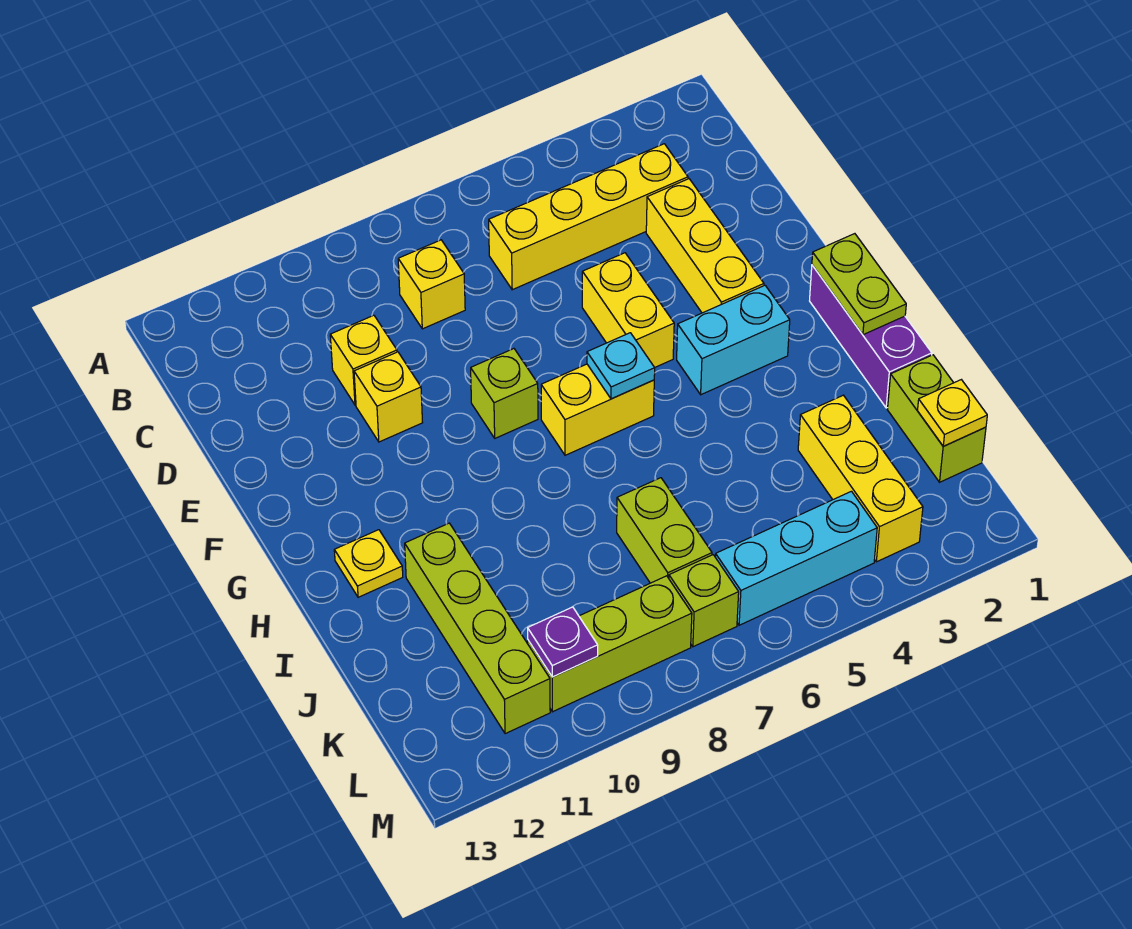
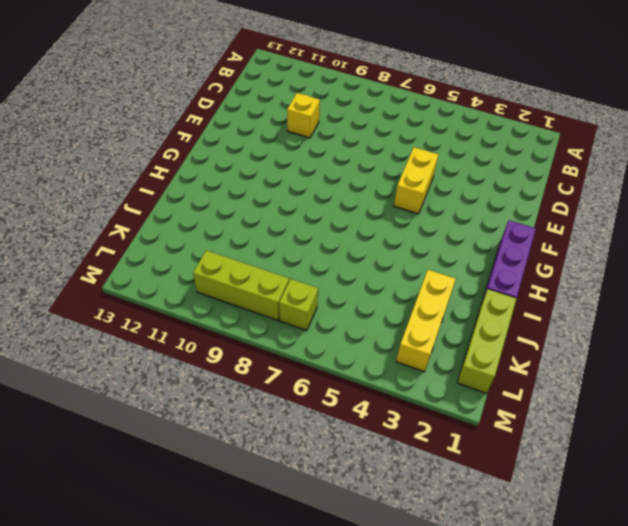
lime 1x3 brick [457,289,517,393] -> lime 1x2 brick [887,355,986,482]
none -> yellow 1x4 brick [489,144,688,290]
none -> yellow 1x1 brick [398,240,465,329]
none -> yellow 1x3 brick [646,179,764,313]

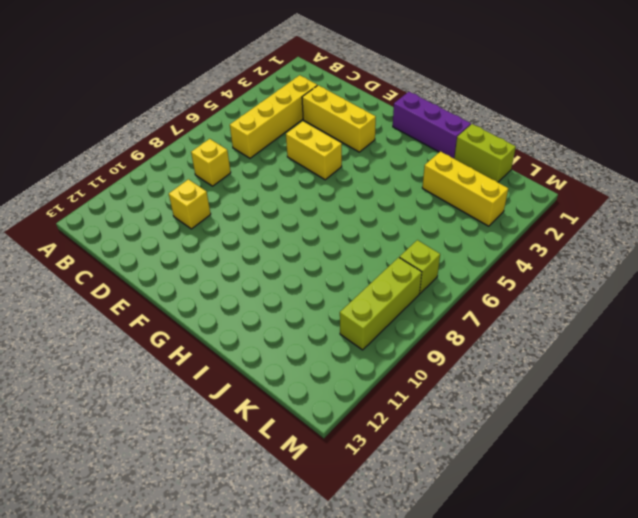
none -> yellow 1x1 brick [354,352,423,442]
none -> lime 1x1 brick [471,349,538,438]
none -> cyan 1x2 brick [677,285,790,395]

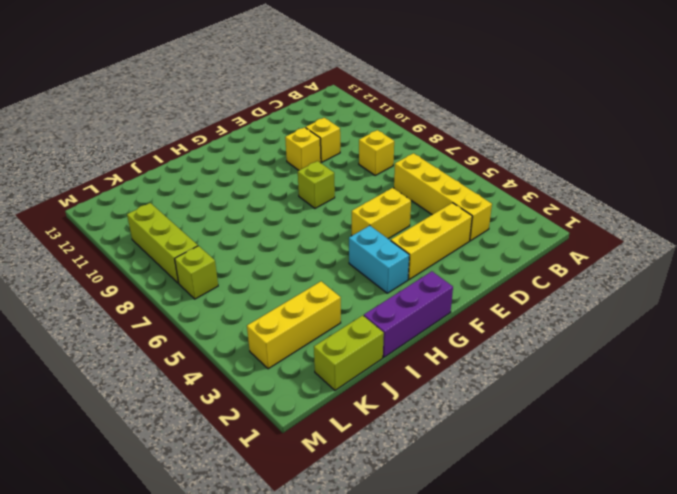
none -> yellow 1x2 brick [541,364,654,455]
none -> yellow 1x1 plate [334,530,403,597]
none -> lime 1x4 brick [405,523,550,734]

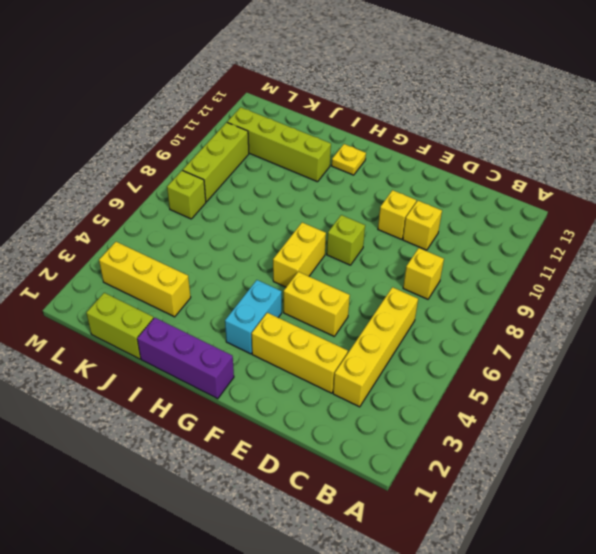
none -> lime 1x2 brick [617,478,712,583]
none -> cyan 1x3 brick [715,491,877,625]
none -> lime 1x2 plate [812,234,906,335]

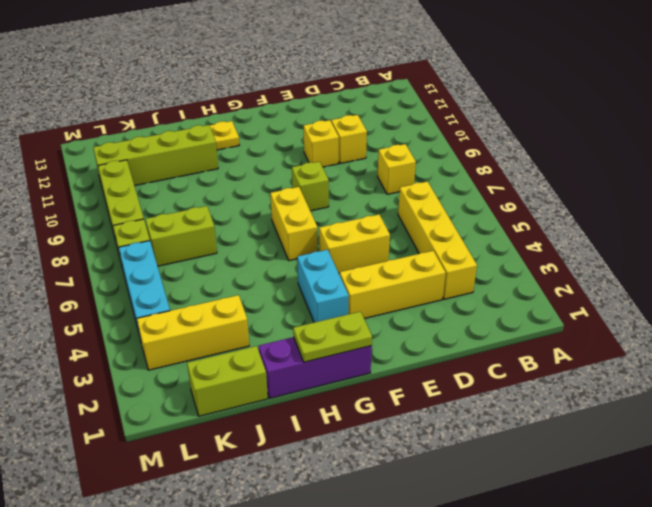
none -> cyan 1x1 plate [587,333,655,399]
none -> yellow 1x1 plate [918,380,987,446]
none -> purple 1x1 plate [528,607,598,677]

